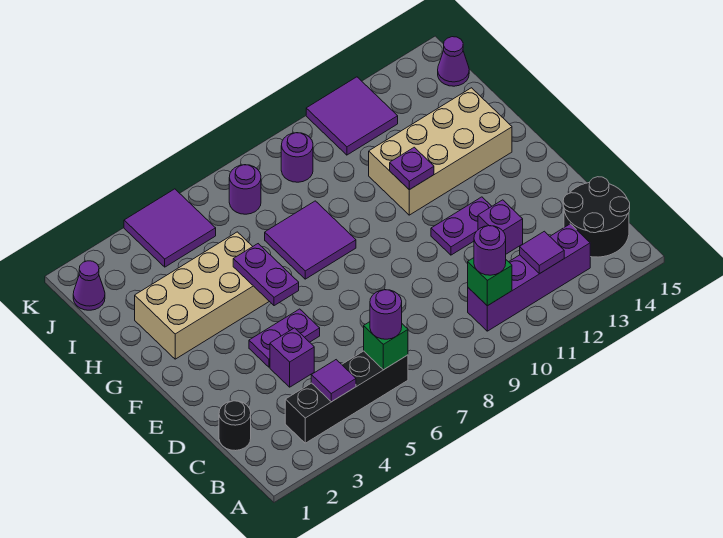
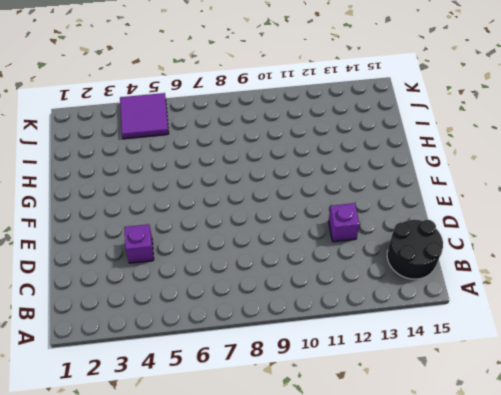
none -> black 1x4 brick [285,351,408,443]
none -> purple 1x4 brick [468,224,590,331]
none -> black 1x1 round brick [219,401,251,451]

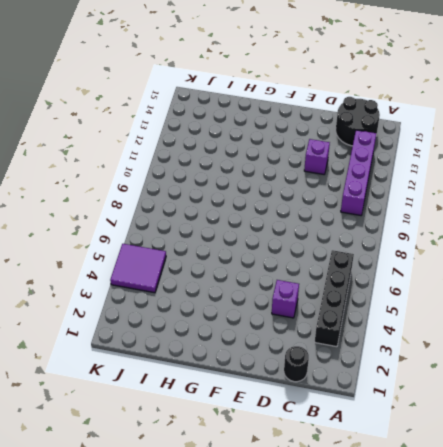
none -> purple 1x2 plate [249,309,320,367]
none -> purple 1x2 plate [431,197,492,255]
none -> tan 2x4 brick [135,232,269,359]

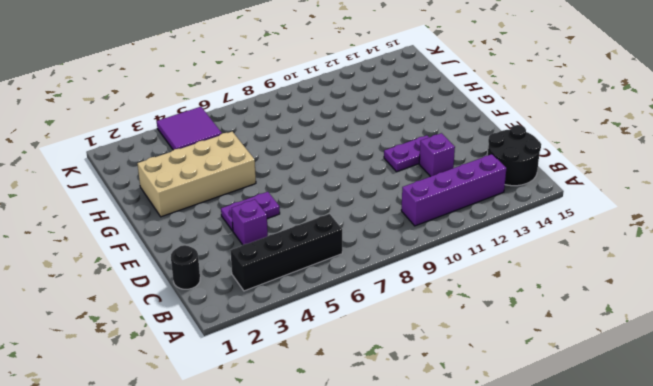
none -> purple 2x2 tile [265,201,356,279]
none -> tan 2x4 brick [369,88,512,215]
none -> purple 1x1 cone [73,261,105,310]

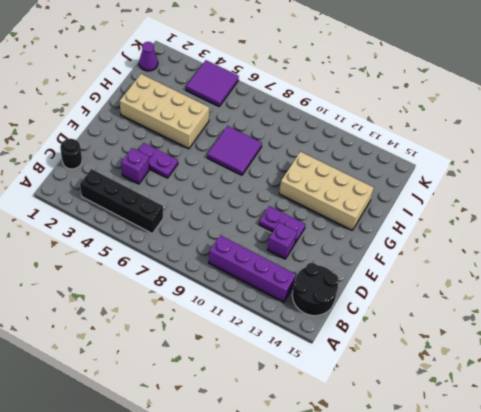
none -> purple 1x1 round brick [229,165,261,214]
none -> purple 1x1 round brick [281,133,313,182]
none -> purple 2x2 tile [306,77,398,155]

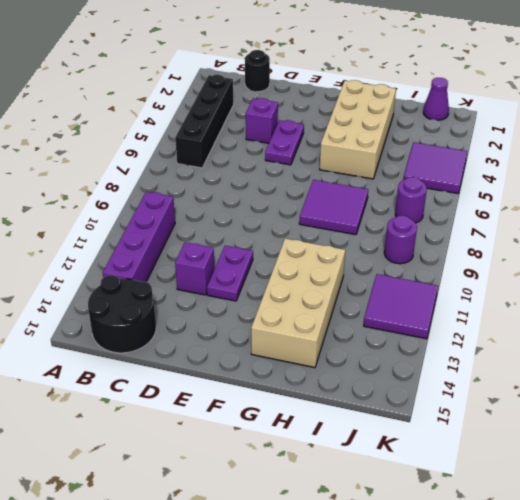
none -> purple 1x1 cone [438,37,469,86]
none -> purple 1x1 tile [311,360,356,402]
none -> green 1x1 brick [364,322,408,370]

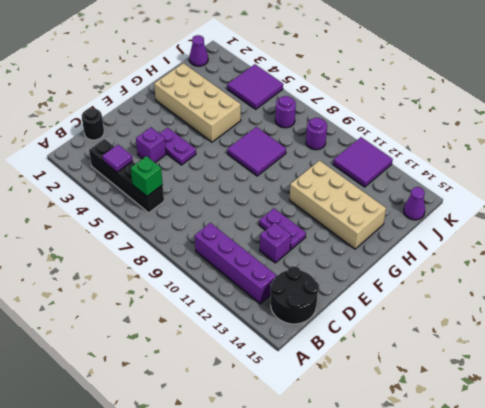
none -> green 1x1 brick [468,258,512,306]
none -> purple 1x1 tile [520,231,564,274]
none -> purple 1x2 plate [233,244,299,306]

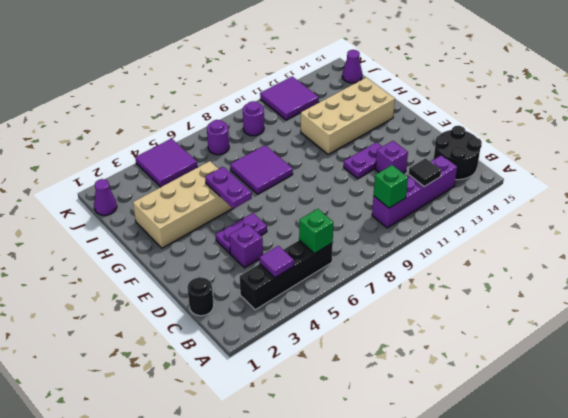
black 1x1 tile [409,158,441,187] -> purple 1x1 tile [520,231,564,274]
none -> purple 1x1 plate [390,147,434,190]
none -> purple 1x1 round brick [370,290,402,339]
none -> purple 1x1 round brick [474,226,506,275]

